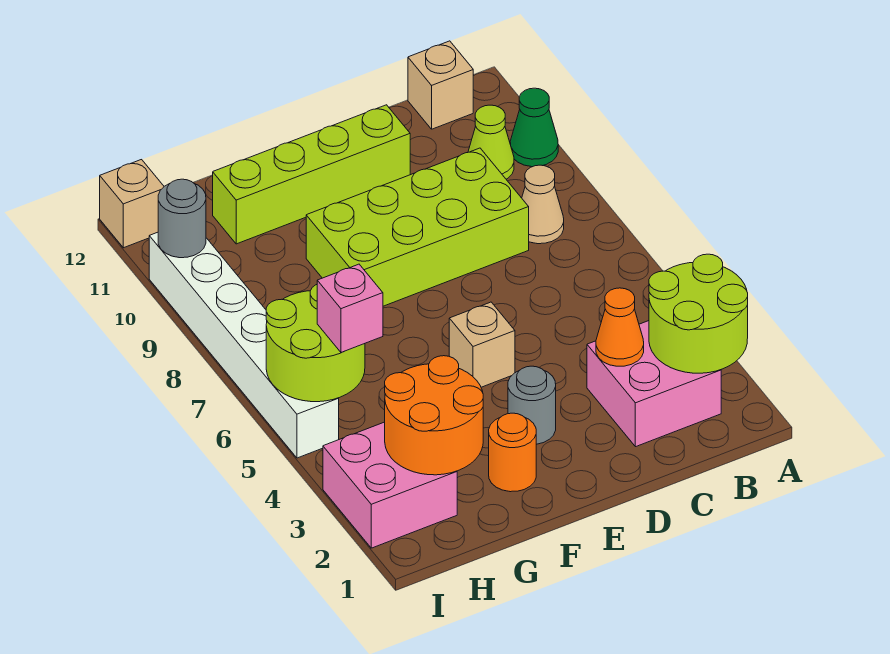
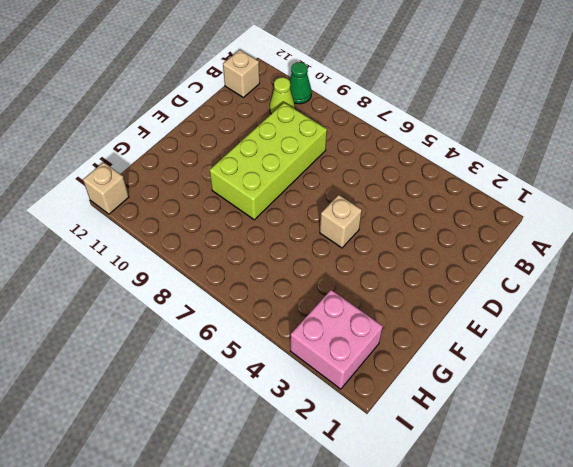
none -> pink 2x2 brick [587,321,721,447]
none -> tan 1x1 cone [522,165,564,244]
none -> lime 1x4 brick [213,105,410,244]

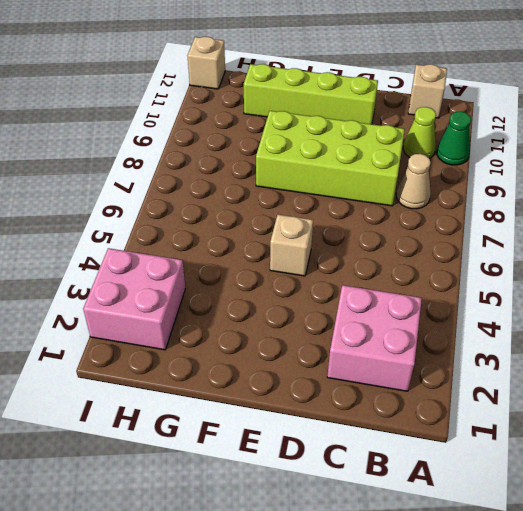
none -> grey 1x1 round brick [508,366,556,444]
none -> orange 1x1 round brick [489,413,536,492]
none -> white 1x6 brick [149,232,339,458]

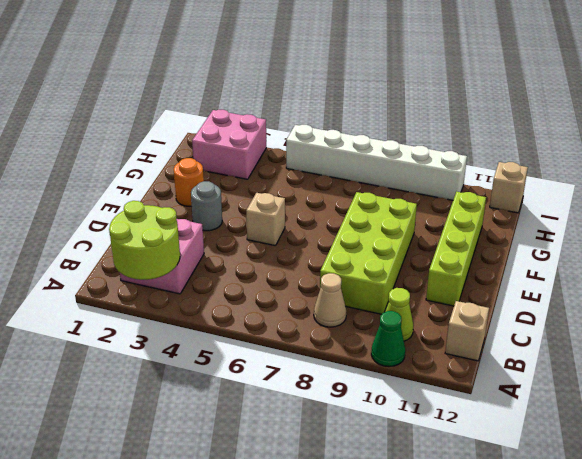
none -> orange 1x1 cone [596,288,644,366]
none -> orange 2x2 round brick [385,356,483,475]
none -> lime 2x2 round brick [266,285,365,402]

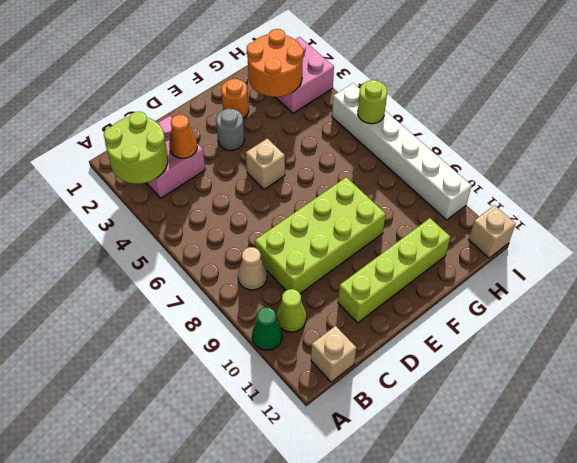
lime 1x1 round brick [358,80,387,124] -> lime 2x2 round brick [266,285,365,402]
none -> grey 1x1 round brick [158,179,206,258]
none -> pink 1x1 brick [317,264,383,353]

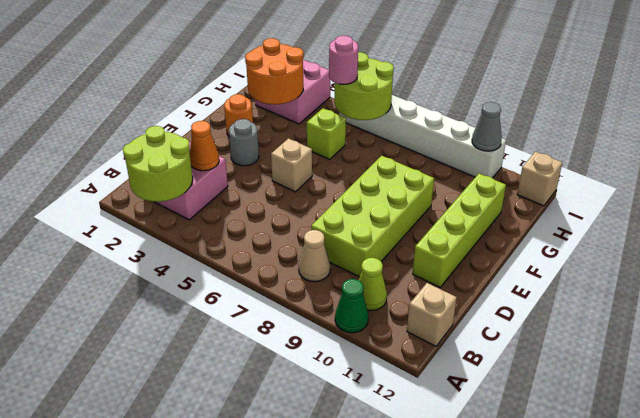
lime 1x1 brick [307,108,346,159] -> none
pink 1x1 round brick [329,36,358,84] -> pink 1x1 brick [317,264,383,353]
grey 1x1 cone [472,102,502,151] -> grey 1x1 round brick [158,179,206,258]

